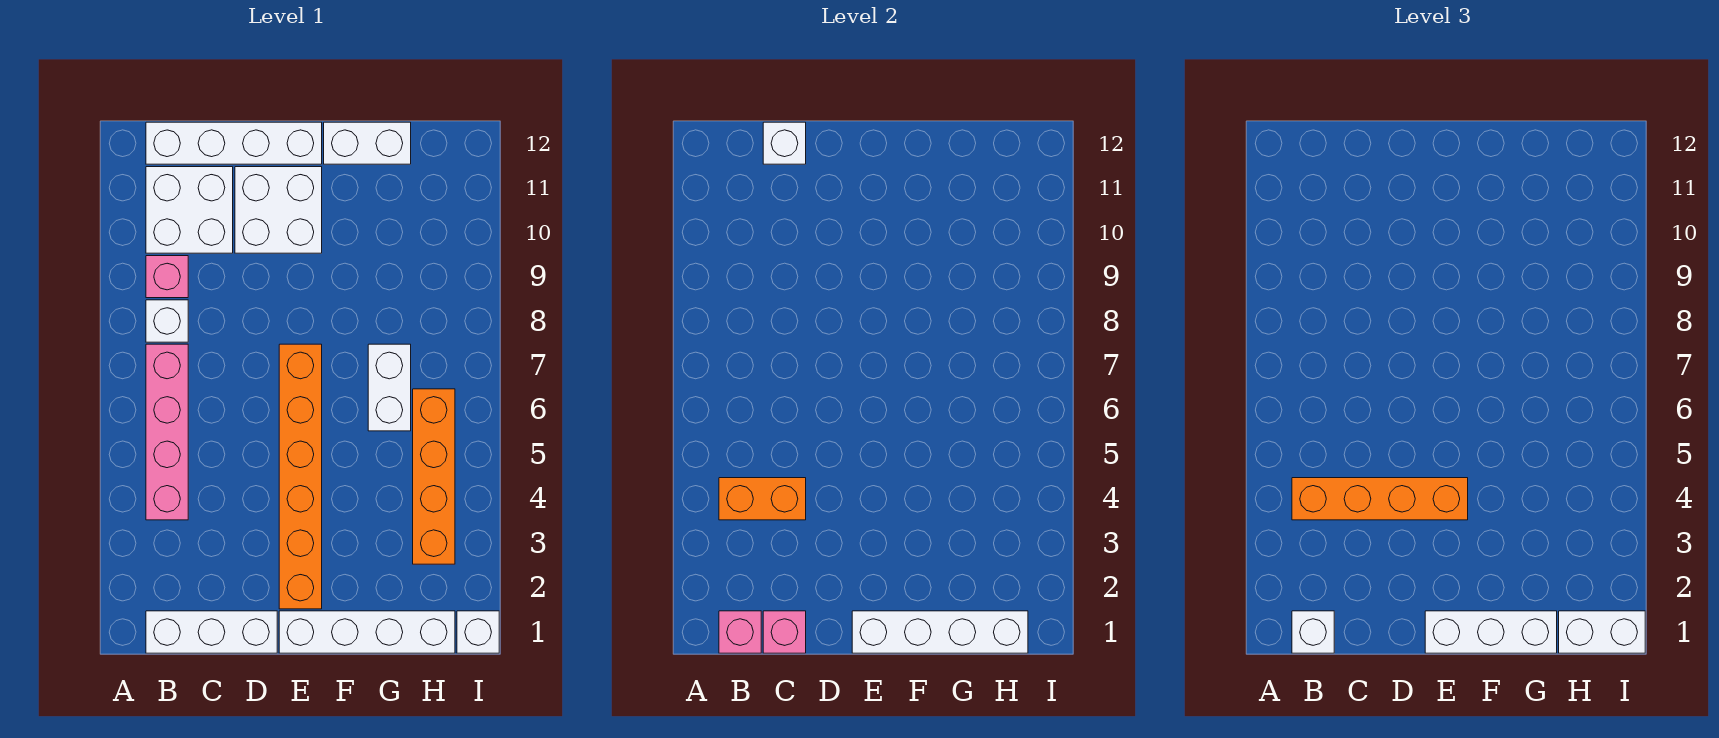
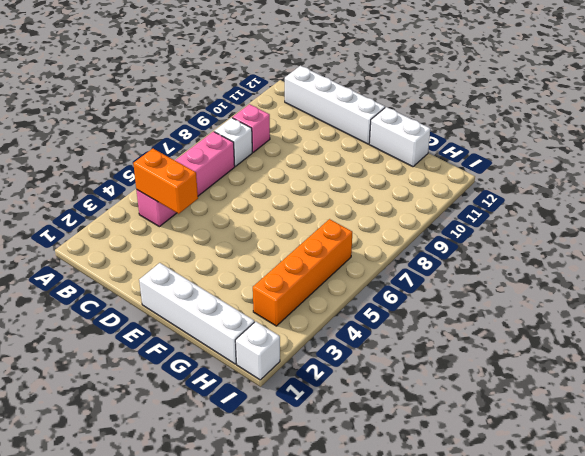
none -> white 1x3 brick [146,611,277,653]
none -> white 2x2 brick [146,167,233,253]
none -> white 2x2 brick [235,167,322,253]

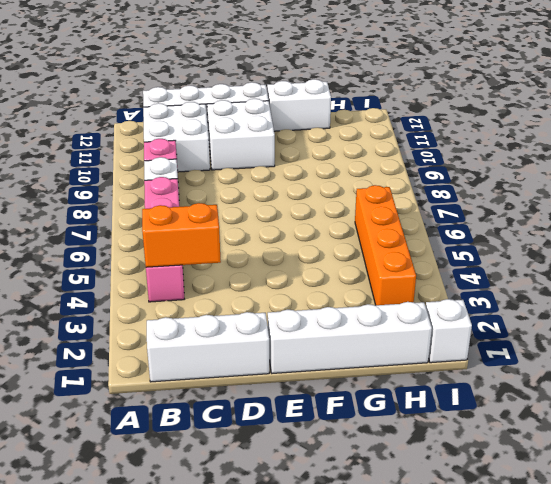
none -> orange 1x6 brick [279,344,322,609]
none -> white 1x2 brick [368,344,411,431]
none -> pink 1x1 brick [719,611,761,653]

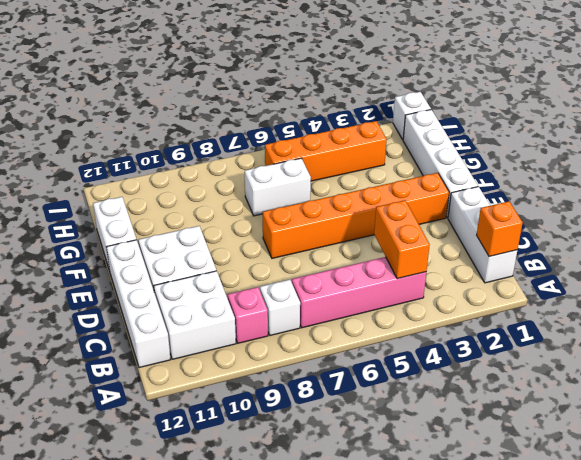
orange 1x1 brick [477,201,523,257] -> pink 1x1 brick [719,611,761,653]
none -> pink 1x1 brick [763,611,806,653]
none -> white 1x1 brick [763,122,806,164]
none -> white 1x4 brick [852,611,1028,653]

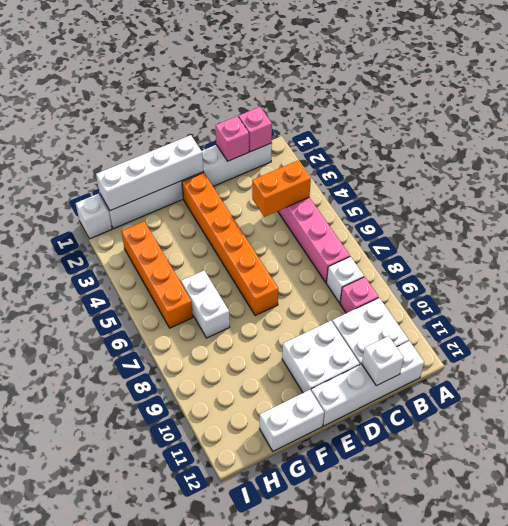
none -> white 1x1 brick [1292,611,1334,653]
none -> orange 1x4 brick [1292,478,1468,520]
none -> white 1x3 brick [1425,611,1557,653]

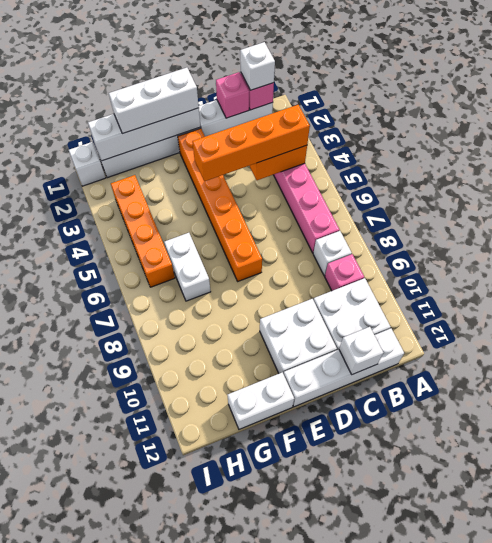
none -> white 1x2 brick [1559,611,1645,653]

